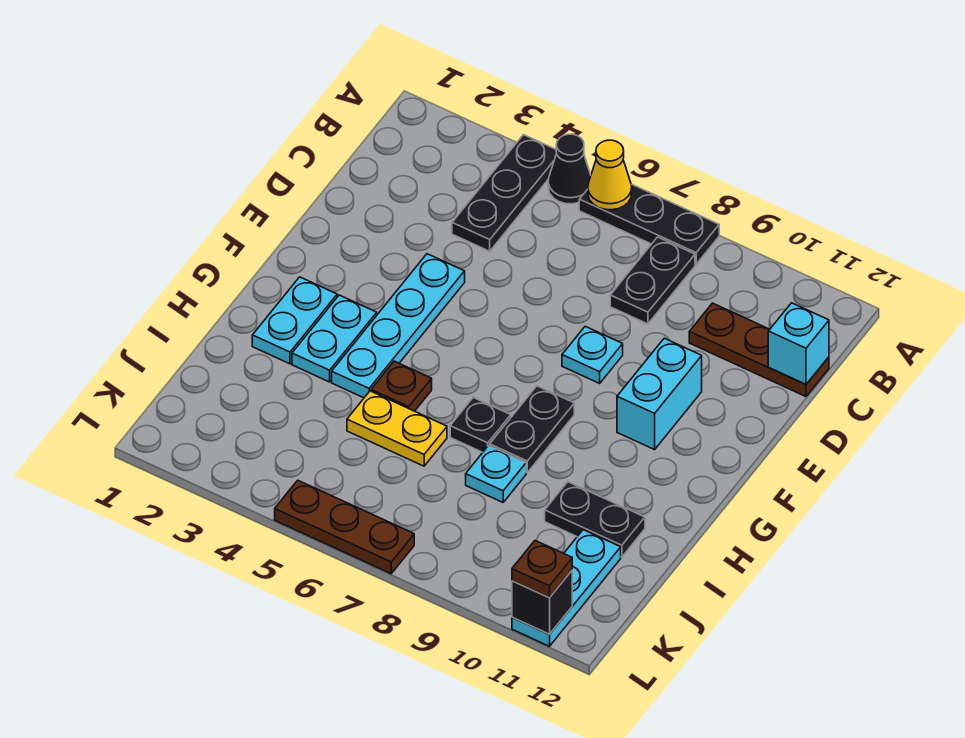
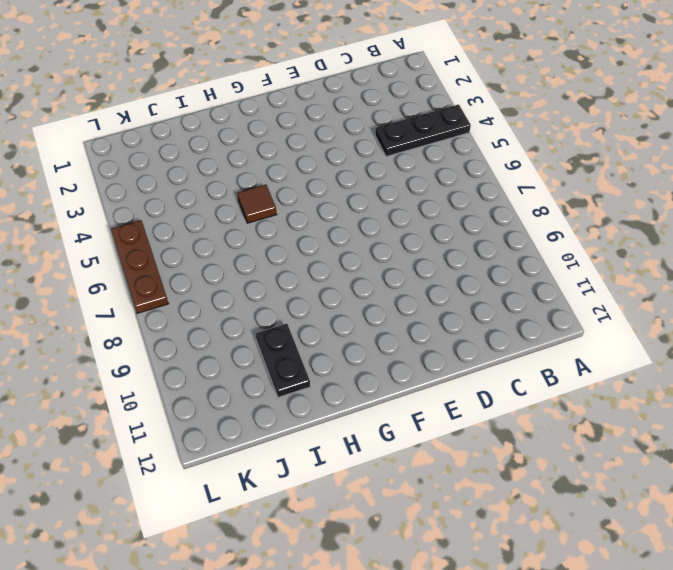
brown 1x1 tile [237,185,277,223] -> brown 1x1 plate [371,361,432,411]
none -> black 1x1 cone [548,134,591,204]
none -> black 1x3 plate [579,184,719,264]
none -> black 1x2 plate [610,237,695,324]

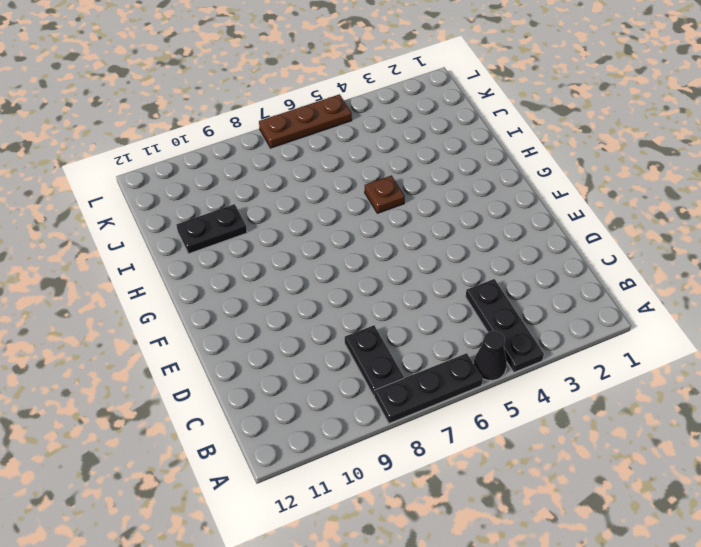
none -> brown 1x3 plate [689,303,829,396]
none -> cyan 1x4 plate [332,254,465,398]
none -> cyan 1x1 plate [562,326,623,383]

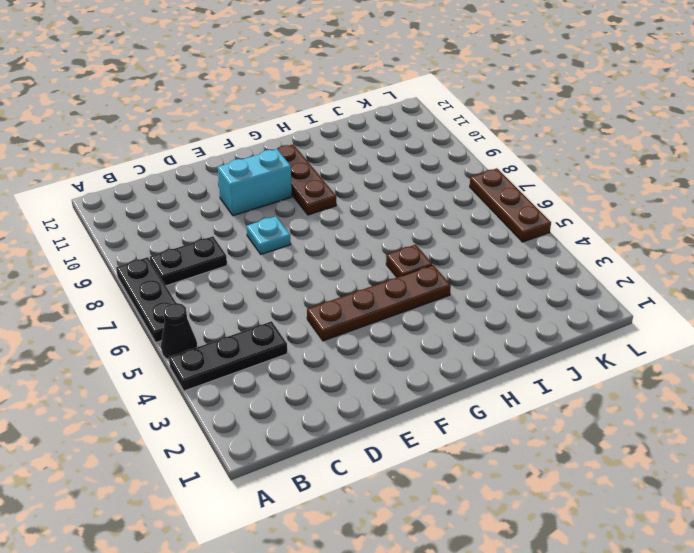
brown 1x4 plate [307,265,451,341] -> cyan 1x4 plate [332,254,465,398]
brown 1x3 plate [278,144,336,215] -> brown 1x3 plate moved to [689,303,829,396]
none -> cyan 1x2 plate [252,277,337,364]
none -> cyan 1x2 plate [292,295,377,382]
none -> black 1x2 plate [490,386,574,473]

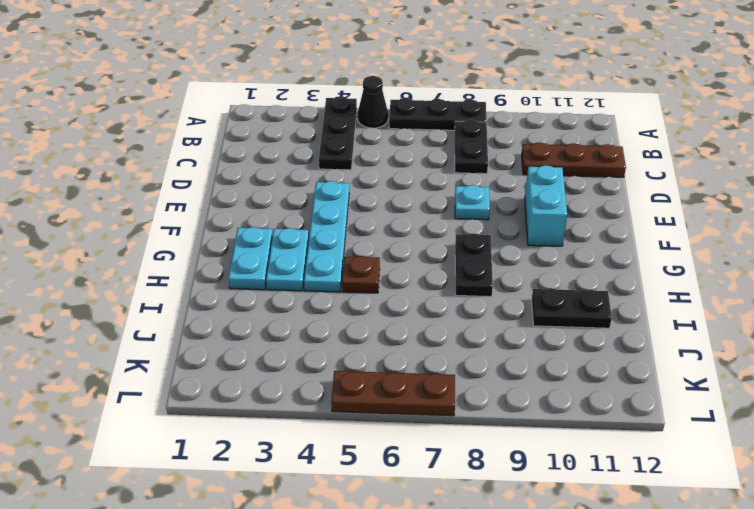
none -> black 1x1 plate [450,398,511,452]
none -> yellow 1x2 plate [347,391,447,466]
none -> cyan 1x1 plate [466,445,526,502]

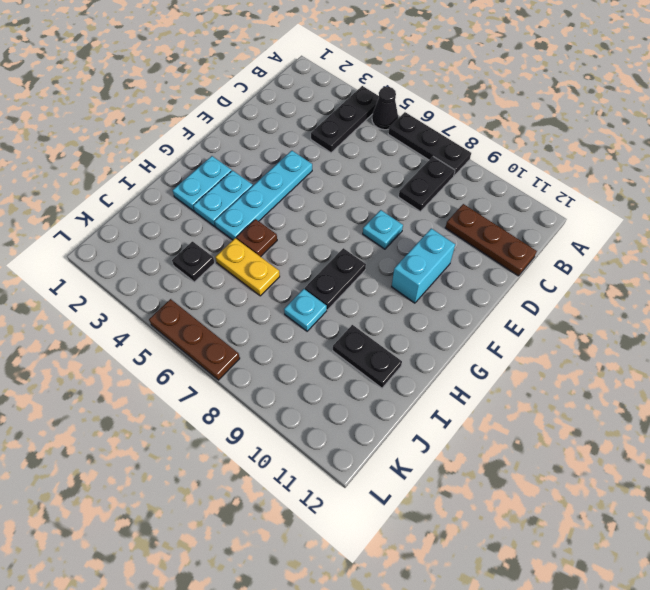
black 1x1 plate [172,242,215,282] -> black 1x1 plate moved to [450,398,511,452]
none -> cyan 1x3 plate [512,530,621,646]
none -> yellow 1x1 cone [588,140,632,210]
none -> cyan 1x1 brick [768,303,829,384]

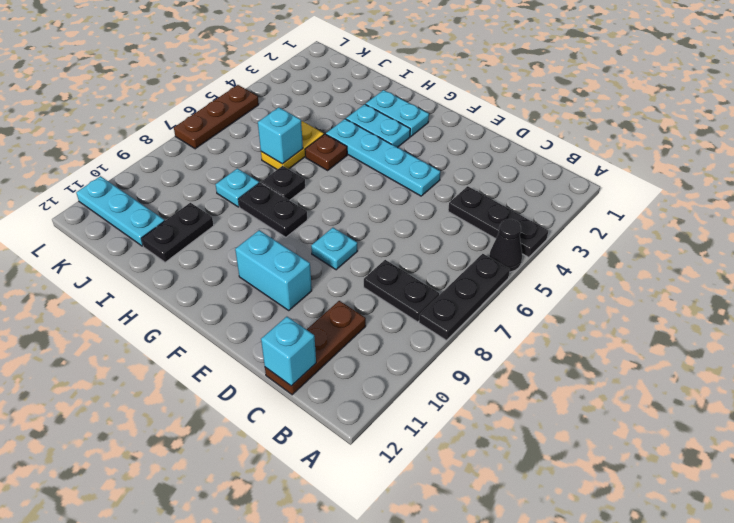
cyan 1x1 brick [258,107,303,164] -> none
none -> yellow 1x1 cone [588,140,632,210]
none -> black 1x1 brick [512,571,572,634]
none -> brown 1x1 plate [512,541,572,598]

